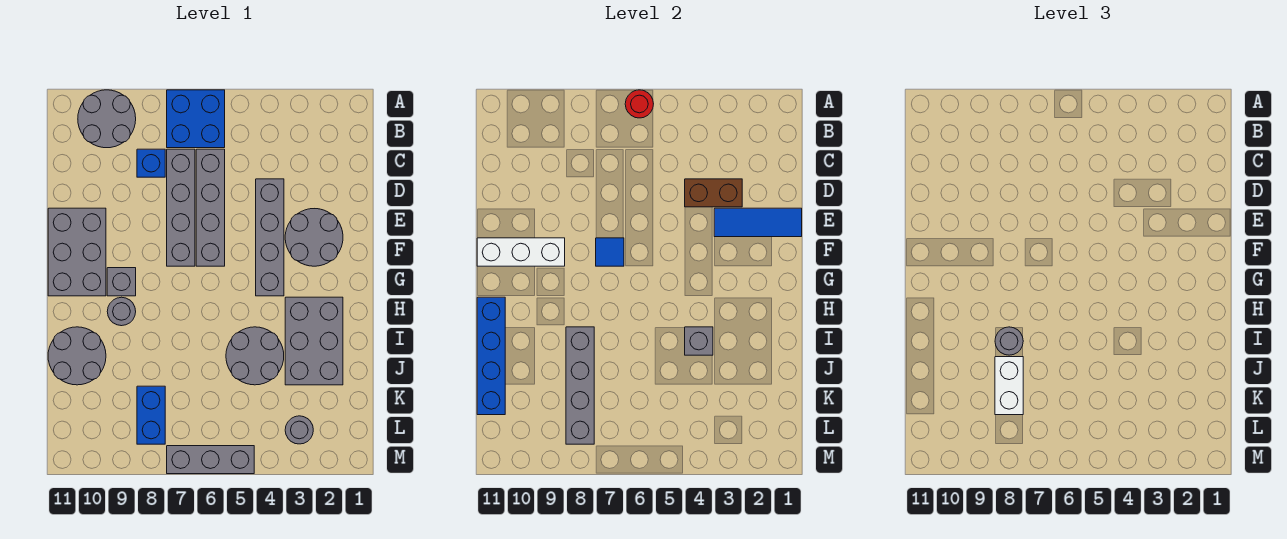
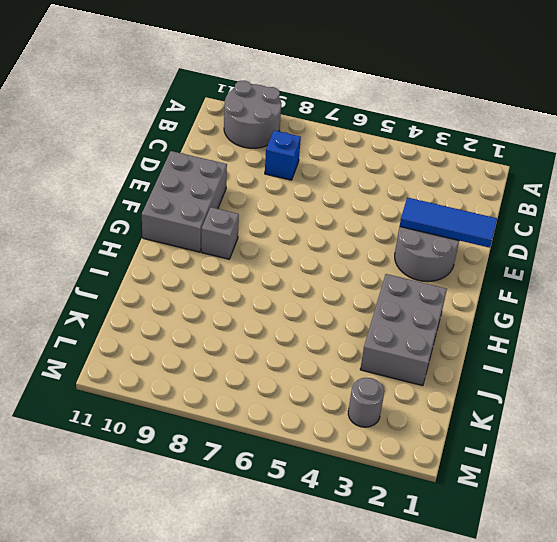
none -> blue 2x2 brick [167,90,225,148]
none -> grey 1x4 brick [196,149,225,266]
none -> grey 1x4 brick [167,149,195,266]

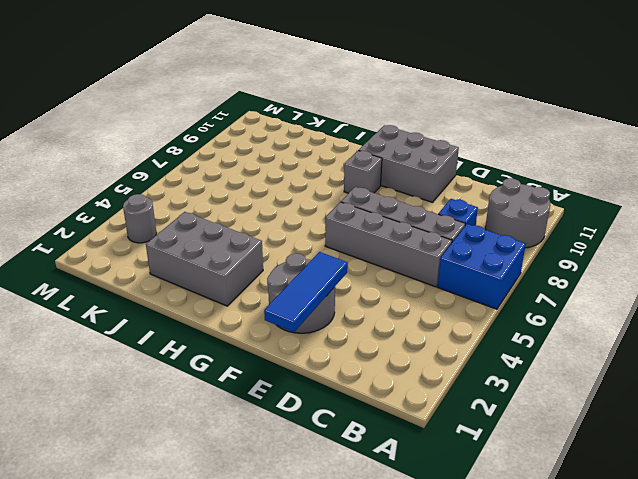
none -> grey 1x4 brick [256,179,284,296]
none -> grey 1x1 round brick [107,297,136,326]
none -> grey 2x2 round brick [226,327,284,385]

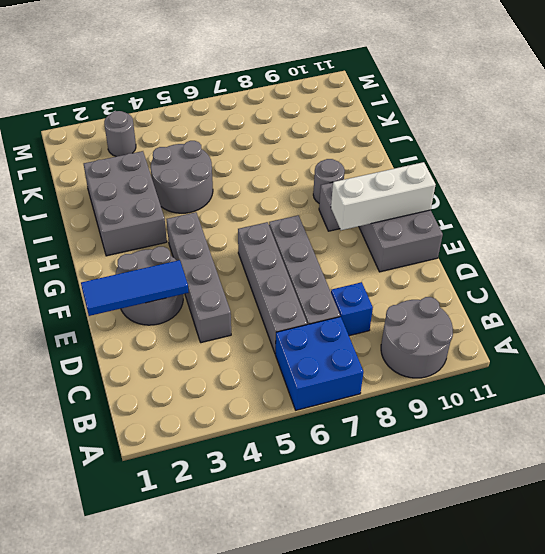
none -> grey 2x2 round brick [48,327,106,385]
none -> blue 1x2 brick [137,386,165,444]
none -> grey 1x3 brick [167,446,254,474]

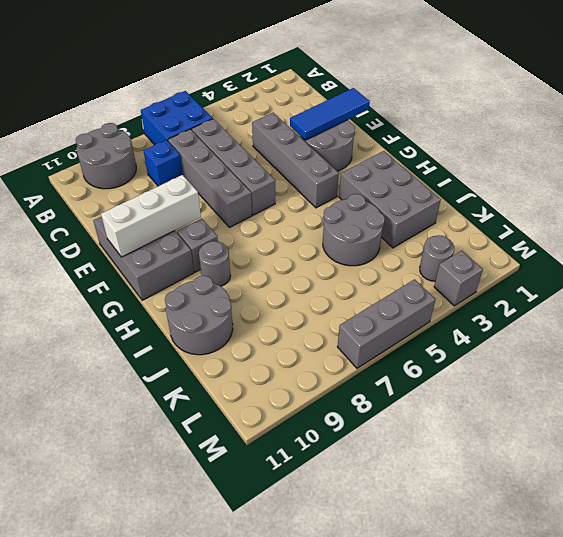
grey 1x1 brick [434,251,483,306] -> grey 1x1 brick moved to [685,327,713,355]
none -> blue 1x2 brick [137,386,165,444]
none -> red 1x1 round brick [625,90,653,118]
none -> brown 1x2 brick [685,179,742,207]

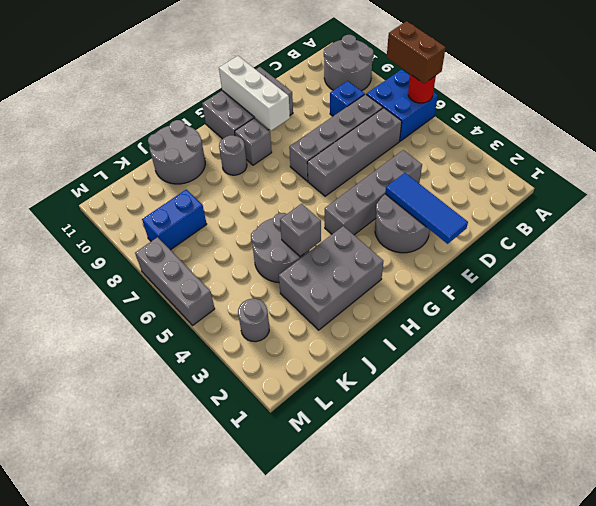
brown 1x2 brick [387,21,446,84] -> brown 1x2 brick moved to [685,179,742,207]
none -> blue 1x1 tile [596,238,624,266]
none -> blue 1x4 brick [477,297,505,415]
none -> grey 1x4 brick [566,327,594,444]

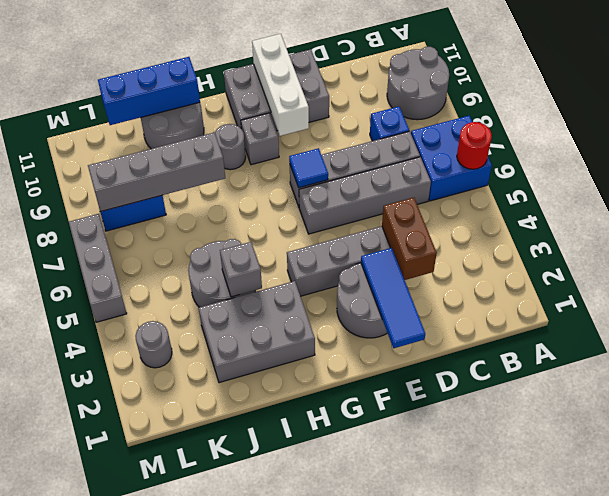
blue 1x3 brick [98,57,200,125] -> blue 1x4 brick [477,297,505,415]
none -> grey 1x1 round brick [995,327,1023,355]
none -> white 1x2 brick [995,357,1023,415]

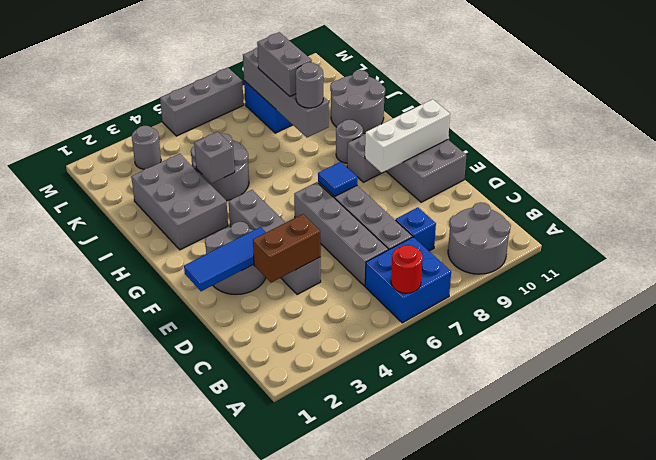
grey 1x2 brick [257,32,312,96] -> white 1x2 brick [995,357,1023,415]
none -> blue 1x4 brick [477,297,505,415]

